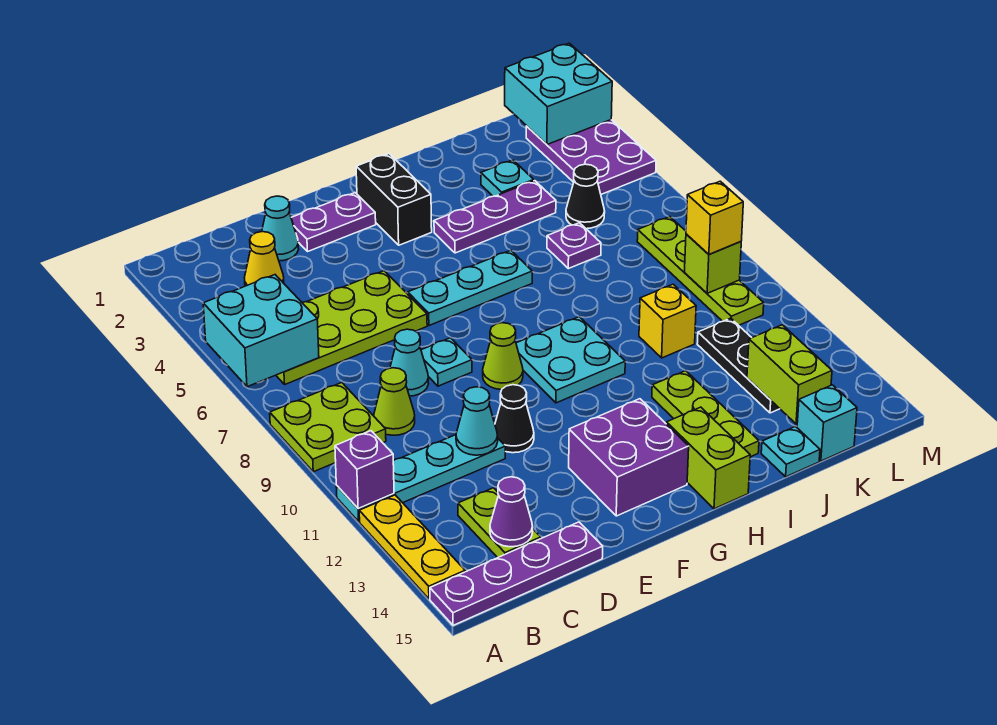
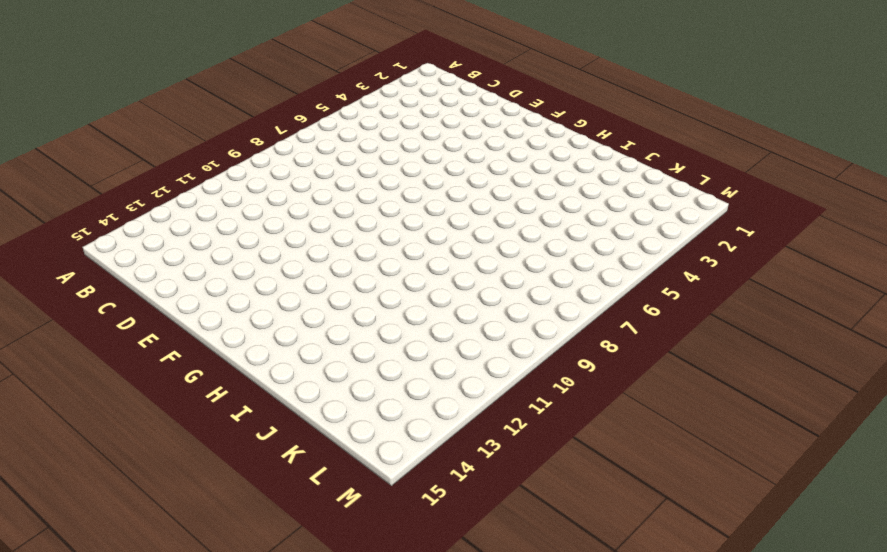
none -> lime 2x2 plate [270,383,386,472]
none -> cyan 1x4 plate [336,435,506,521]
none -> yellow 1x3 plate [359,495,465,599]
none -> purple 1x4 plate [430,522,603,625]

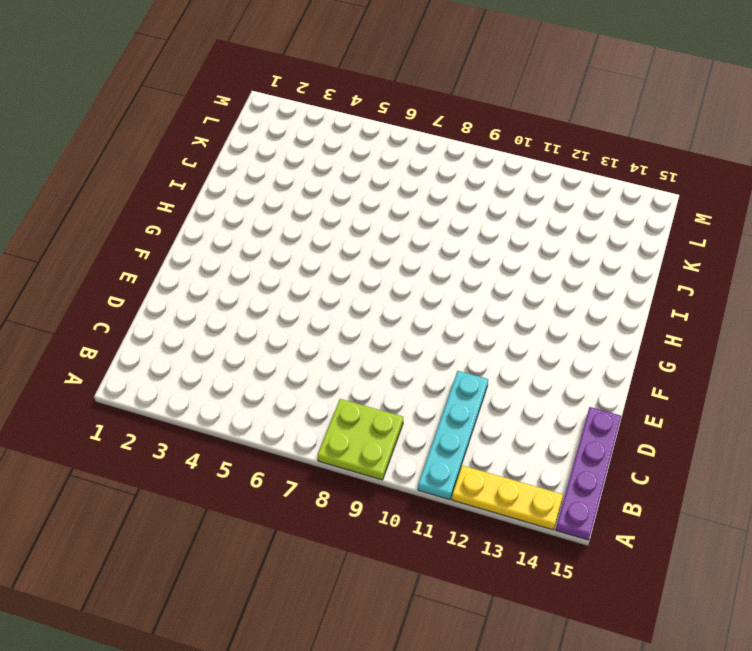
none -> lime 2x4 plate [276,271,427,384]
none -> yellow 1x1 cone [245,232,284,286]
none -> lime 1x1 cone [374,368,415,435]
none -> lime 1x2 plate [458,488,541,558]

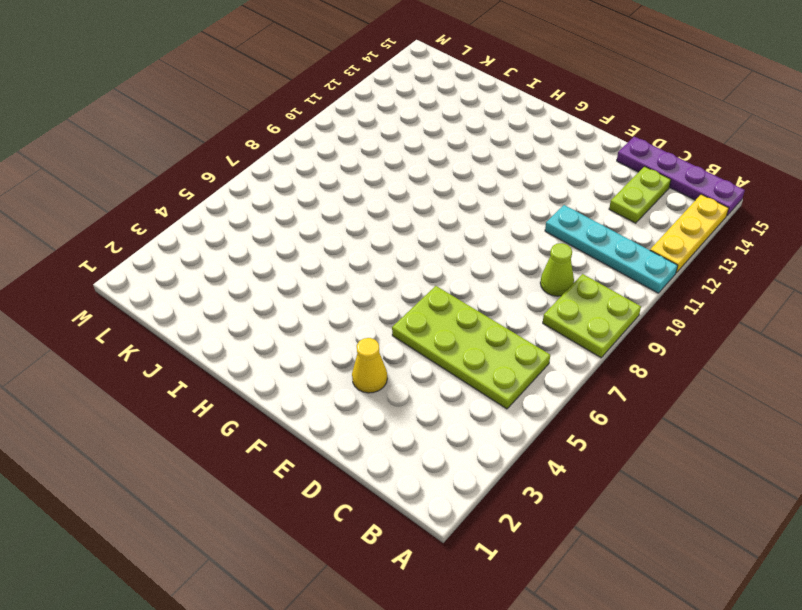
yellow 1x1 cone [352,338,387,393] -> yellow 1x1 cone moved to [245,232,284,286]
none -> cyan 1x1 cone [262,196,299,261]
none -> cyan 1x1 cone [390,329,428,396]
none -> purple 1x2 plate [291,193,376,251]
none -> cyan 1x1 plate [421,338,472,386]

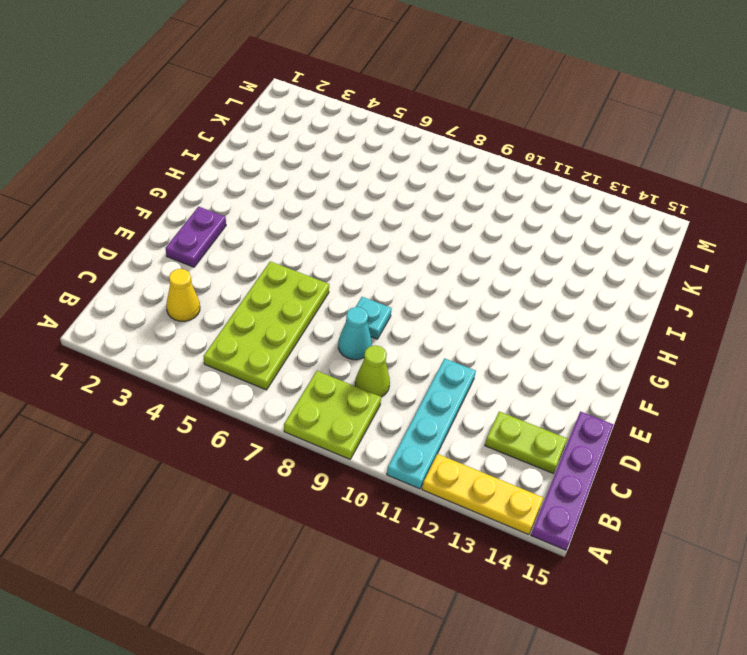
none -> cyan 1x1 cone [262,196,299,261]
none -> black 1x1 cone [495,385,534,453]
none -> cyan 1x3 plate [408,250,532,326]
none -> lime 1x1 cone [483,323,523,390]

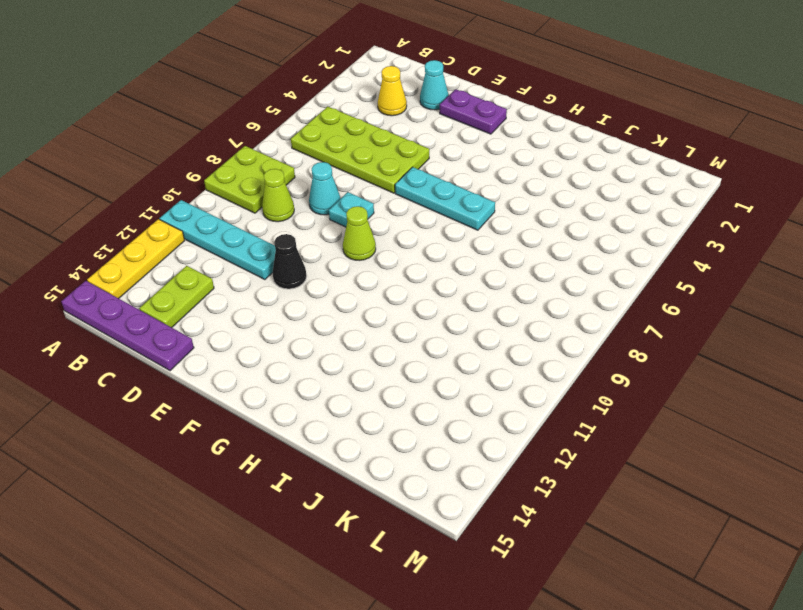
none -> purple 2x2 brick [569,399,689,516]
none -> black 1x2 brick [356,154,432,245]
none -> cyan 2x2 plate [516,317,625,403]
none -> purple 1x3 plate [434,181,556,253]

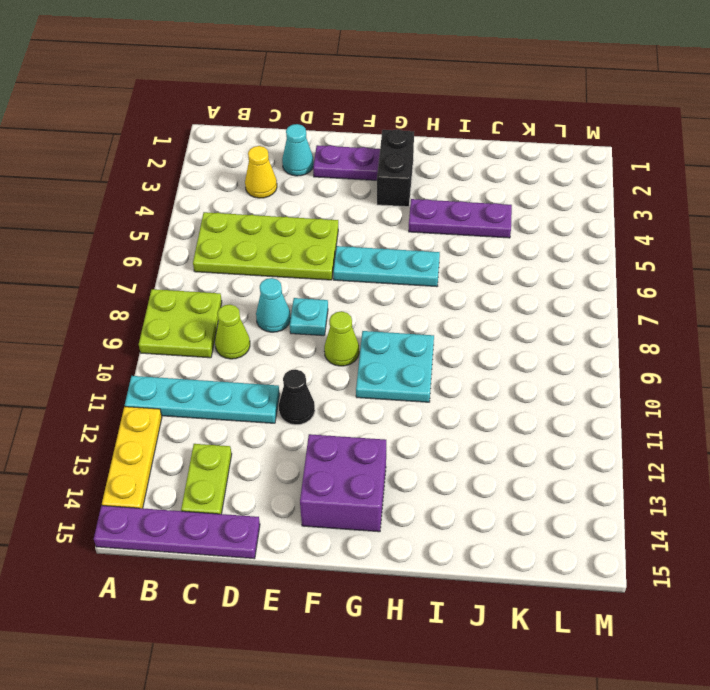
none -> lime 1x2 brick [667,407,750,509]
none -> lime 1x3 plate [652,371,759,457]
none -> cyan 1x1 plate [481,160,534,196]
none -> purple 1x1 plate [547,223,601,269]

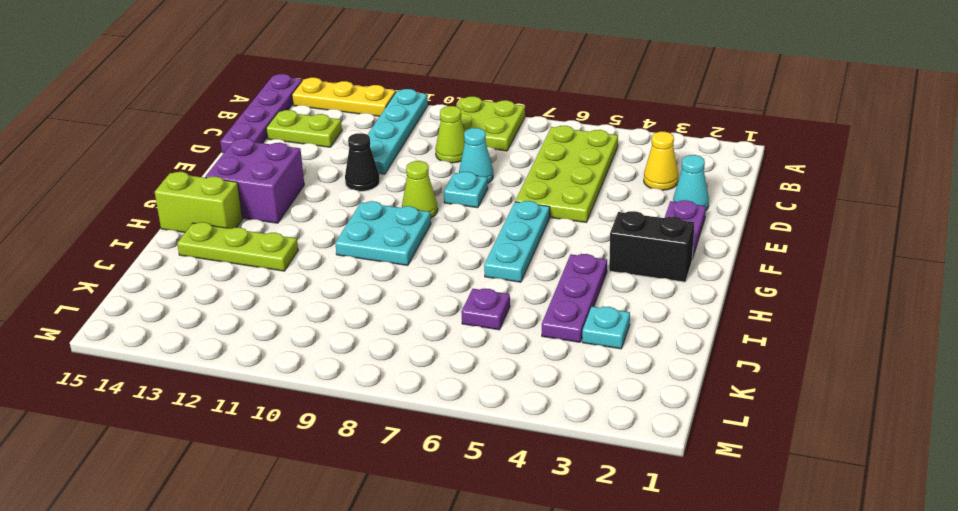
none -> yellow 1x1 brick [639,284,696,358]
none -> cyan 1x1 plate [761,427,820,477]
none -> black 1x1 cone [566,164,605,229]
none -> black 1x3 plate [697,318,780,413]

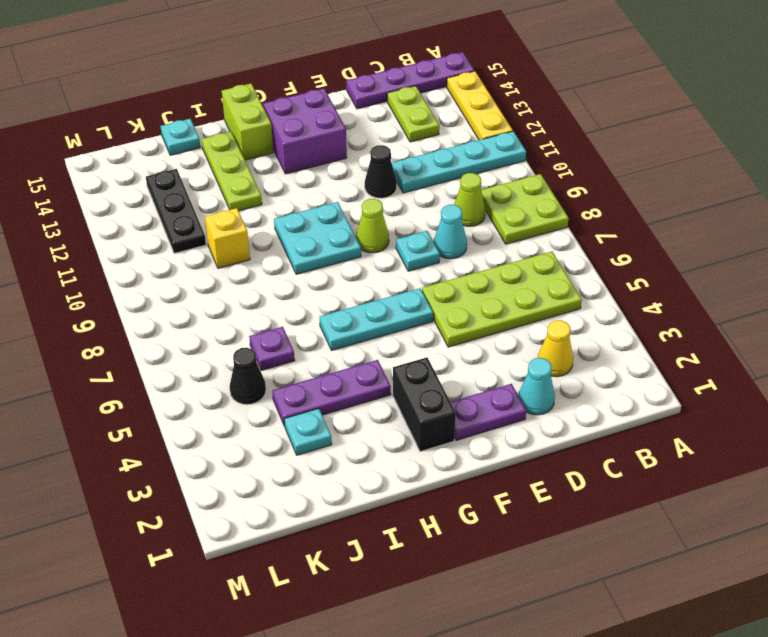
none -> cyan 1x1 brick [797,385,857,461]
none -> purple 2x3 plate [526,120,656,194]
none -> lime 1x4 plate [637,217,764,325]
none -> cyan 2x2 brick [203,275,319,387]

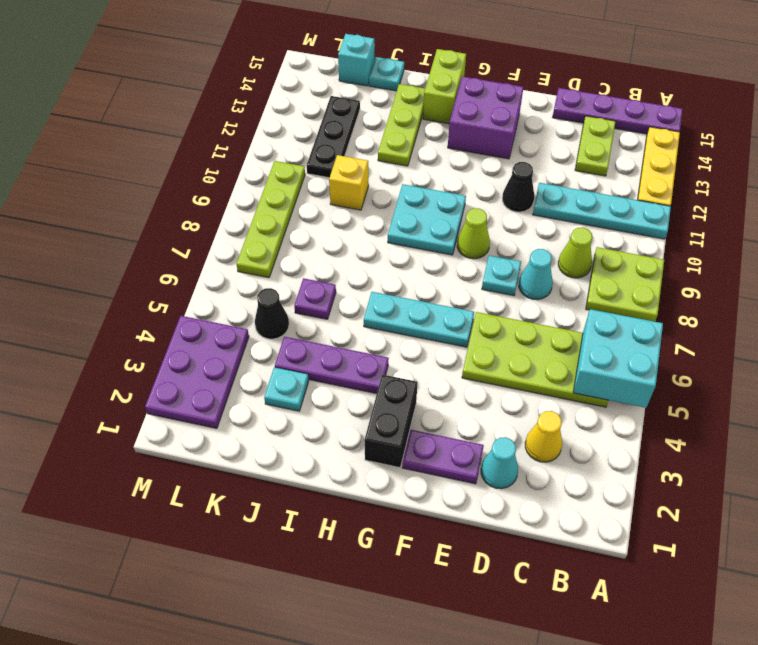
none -> purple 1x1 brick [335,431,394,509]
none -> purple 1x1 cone [490,477,533,547]
none -> cyan 1x1 cone [456,387,498,455]
none -> lime 1x2 brick [747,325,832,424]

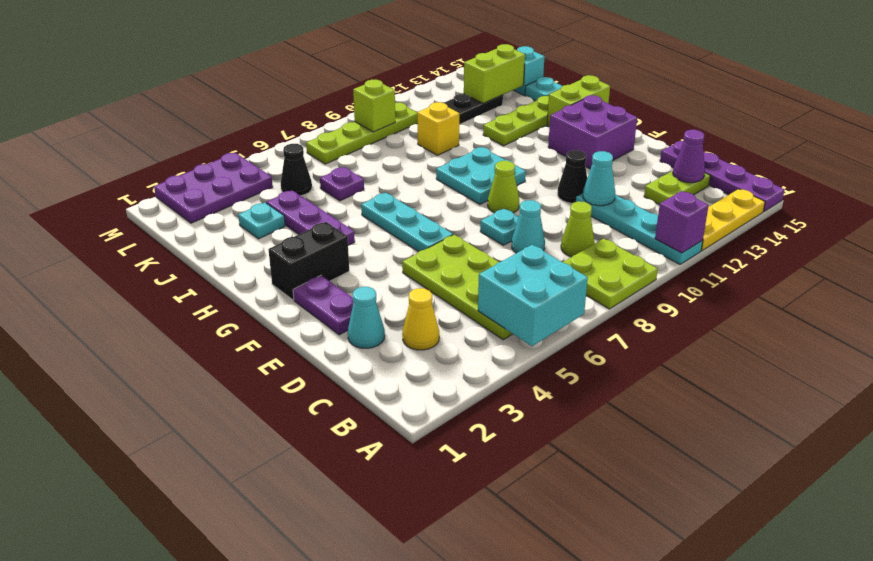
none -> cyan 2x2 brick [505,43,612,145]
none -> yellow 1x1 brick [686,181,743,254]

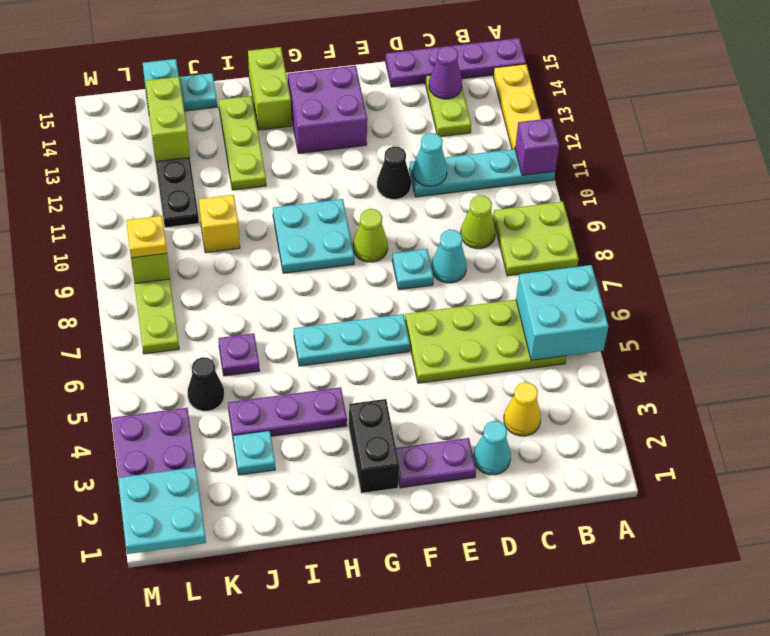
cyan 2x2 plate [118,467,206,554] -> cyan 2x2 brick [505,43,612,145]
yellow 1x1 plate [126,216,167,258] -> yellow 1x1 brick [686,181,743,254]

